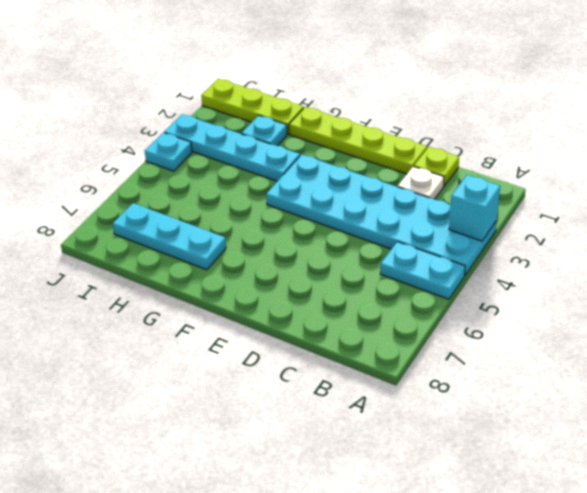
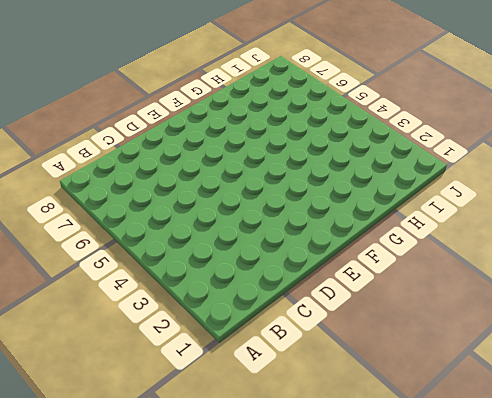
none -> cyan 2x6 plate [266,154,497,275]
none -> cyan 1x2 plate [380,242,465,299]

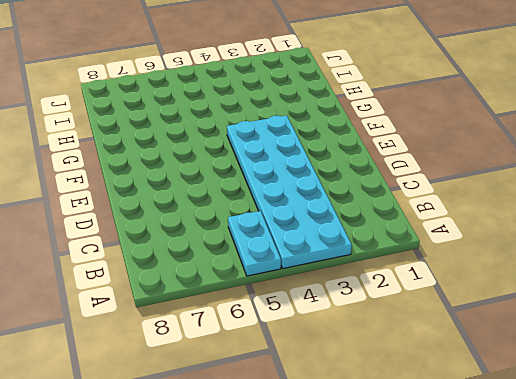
none -> lime 1x1 plate [414,147,459,186]
none -> white 1x1 plate [398,166,444,199]

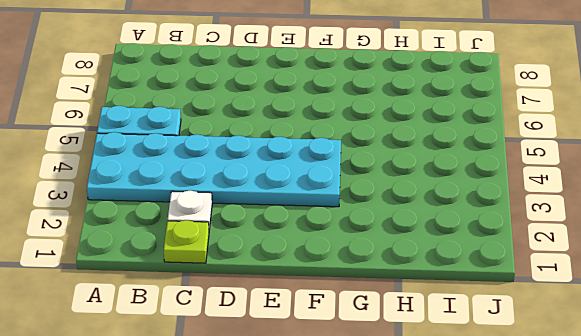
none -> lime 1x4 plate [289,107,427,174]
none -> cyan 1x4 plate [164,114,300,181]

